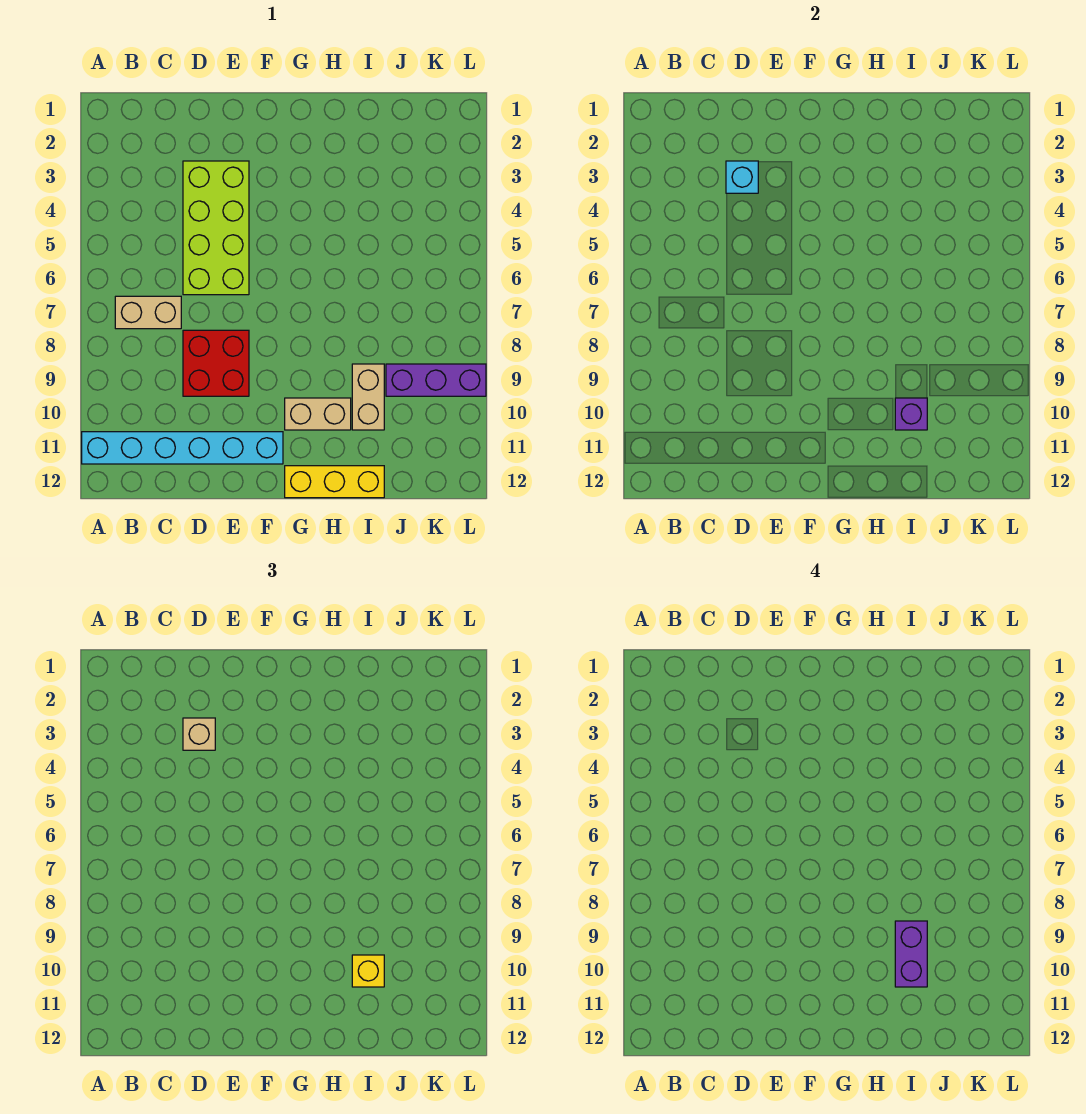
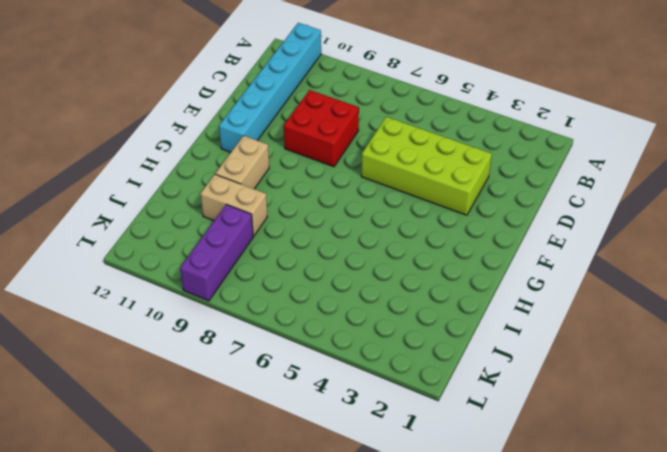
none -> tan 1x2 brick [115,296,181,329]
none -> yellow 1x3 brick [285,466,384,498]
none -> cyan 1x1 brick [726,161,758,193]

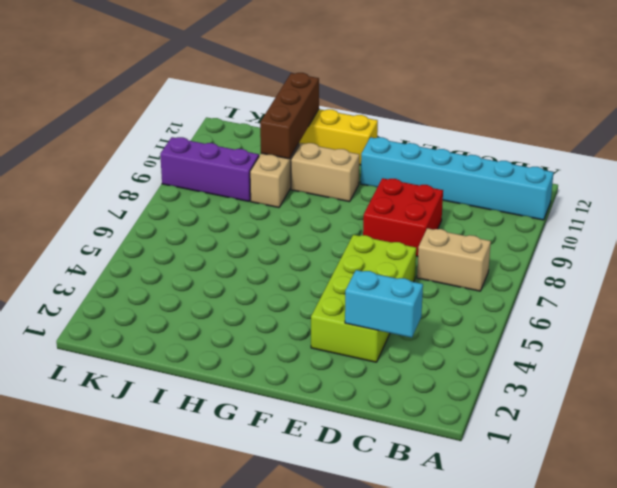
cyan 1x2 brick [345,270,423,338] -> cyan 1x1 brick [726,161,758,193]
brown 1x3 brick [260,73,319,159] -> purple 1x1 brick [895,398,927,430]
none -> tan 1x1 brick [183,718,215,750]
none -> yellow 1x1 brick [352,955,384,987]
none -> purple 1x2 brick [895,921,927,987]

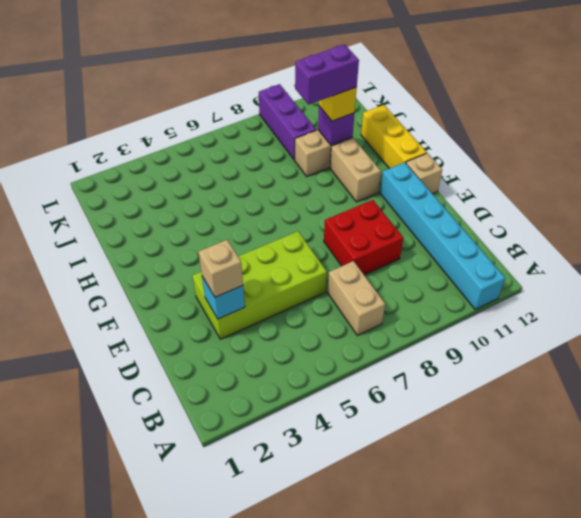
tan 1x1 brick [406,153,442,194] -> none

